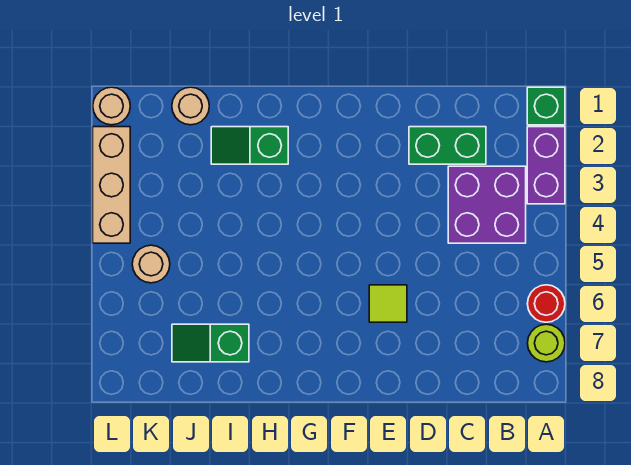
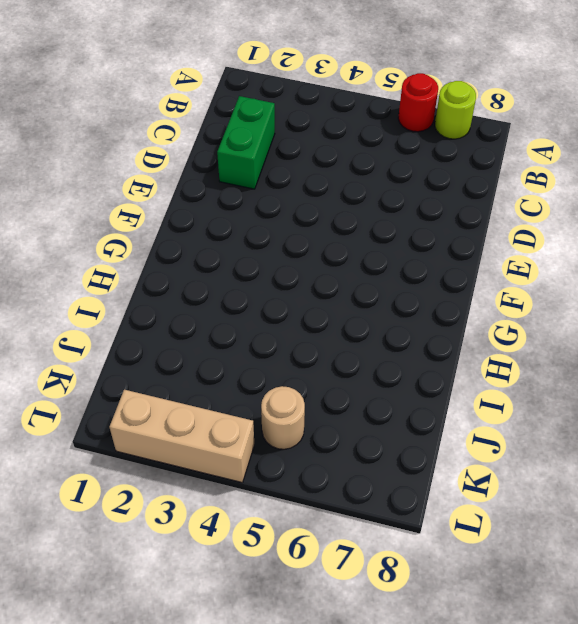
none -> green 1x1 brick [527,87,565,125]
none -> purple 1x2 brick [527,127,565,204]
none -> purple 2x2 brick [448,166,526,243]

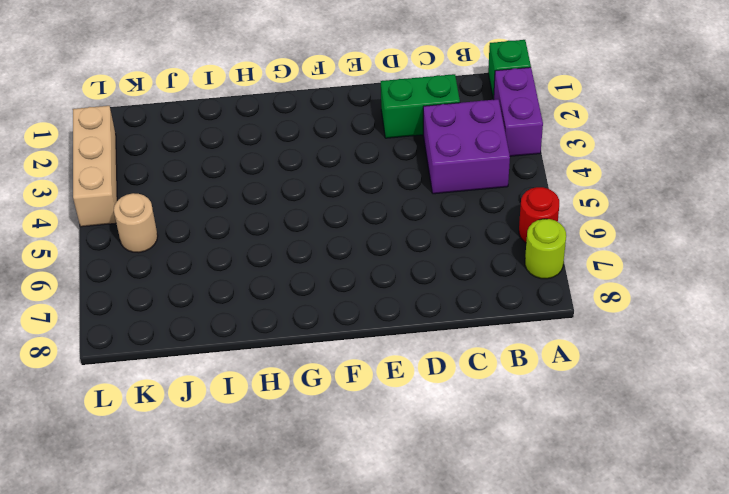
none -> lime 1x1 tile [369,285,407,322]
none -> green 1x2 slope [211,127,288,164]
none -> green 1x2 slope [172,324,249,362]

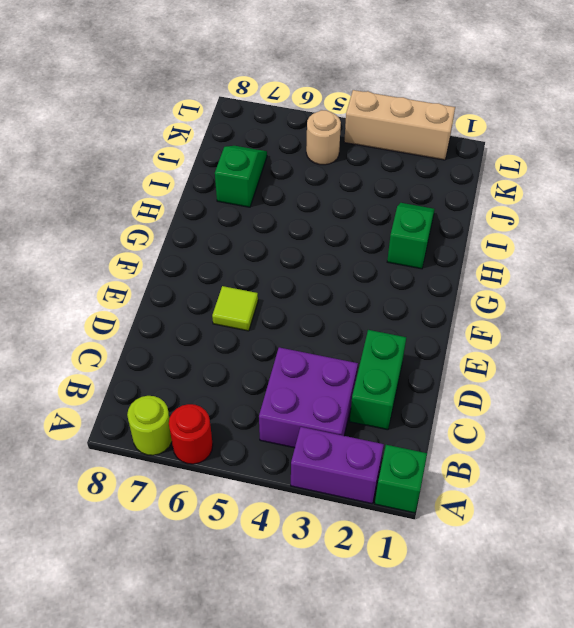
none -> tan 1x1 round brick [172,87,209,125]
none -> tan 1x1 round brick [93,87,130,125]

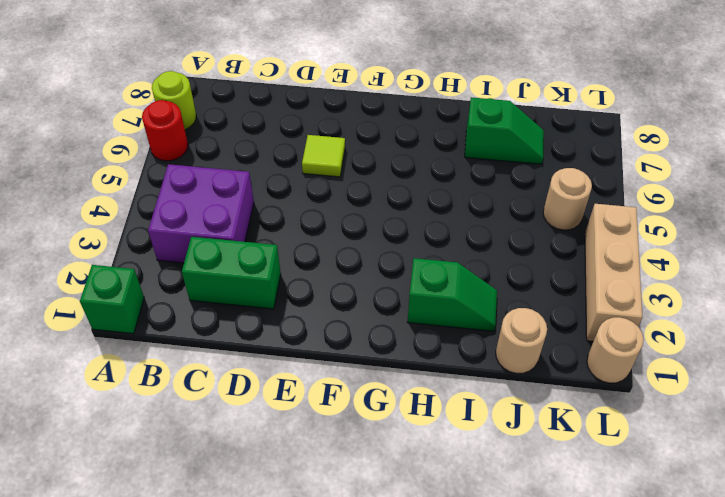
none -> purple 1x2 brick [527,127,565,204]

